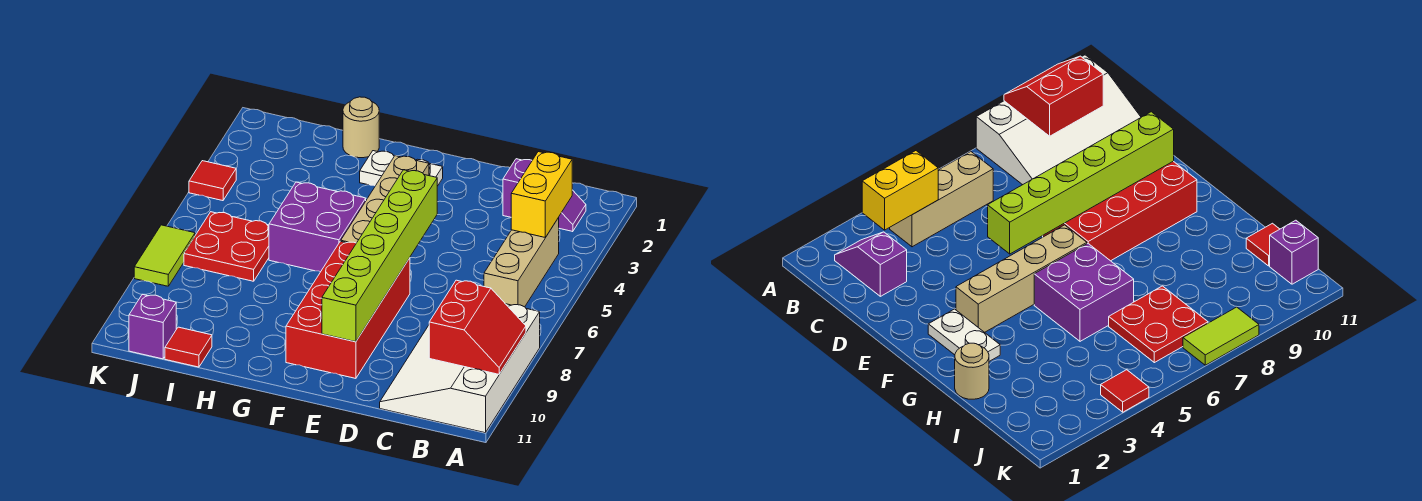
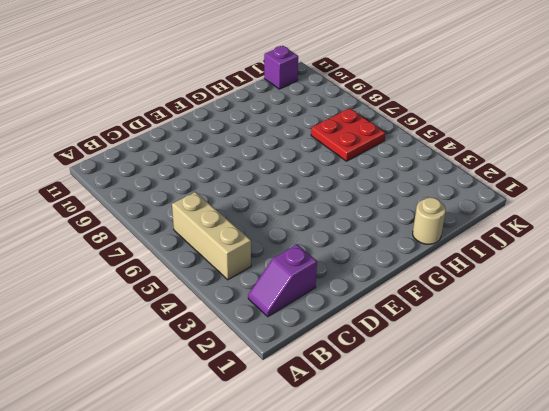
none -> white 3x4 slope [380,304,540,433]
none -> red 2x4 brick [286,241,410,378]
none -> white 1x2 plate [360,151,443,186]

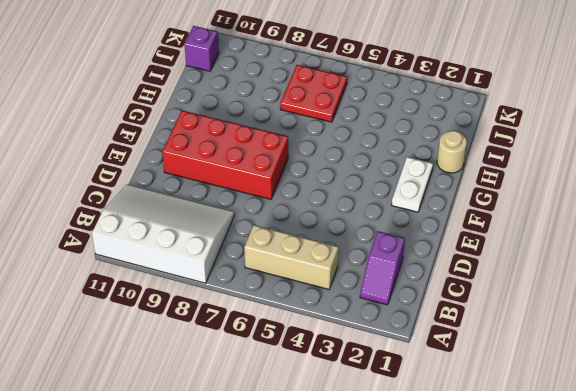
none -> tan 1x4 brick [341,156,429,243]
none -> purple 2x2 brick [269,182,366,272]
none -> red 1x1 tile [165,327,212,367]

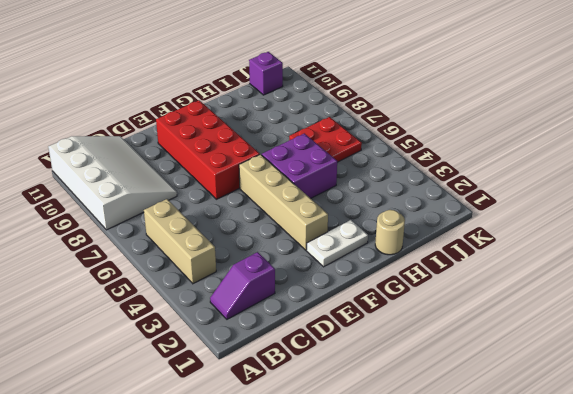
none -> red 1x1 tile [165,327,212,367]
none -> red 1x1 tile [189,161,236,201]
none -> lime 1x2 tile [134,225,195,286]

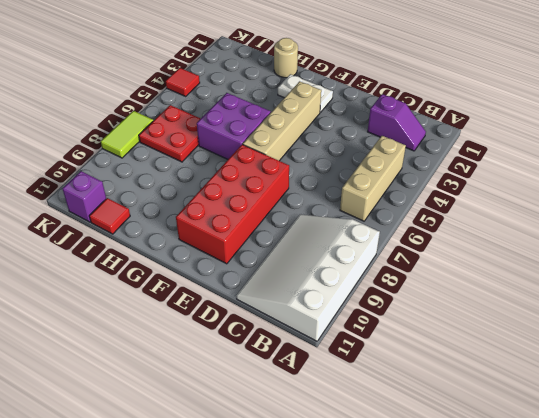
none -> red 2x2 slope [429,280,526,374]
none -> yellow 1x2 brick [511,152,572,237]
none -> lime 1x6 brick [322,170,437,342]

